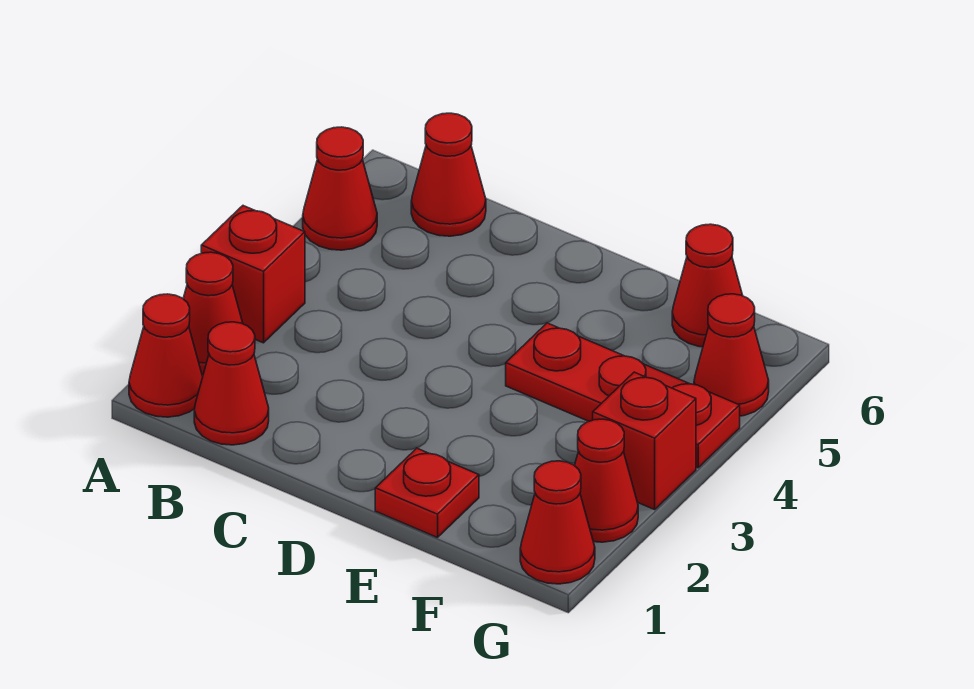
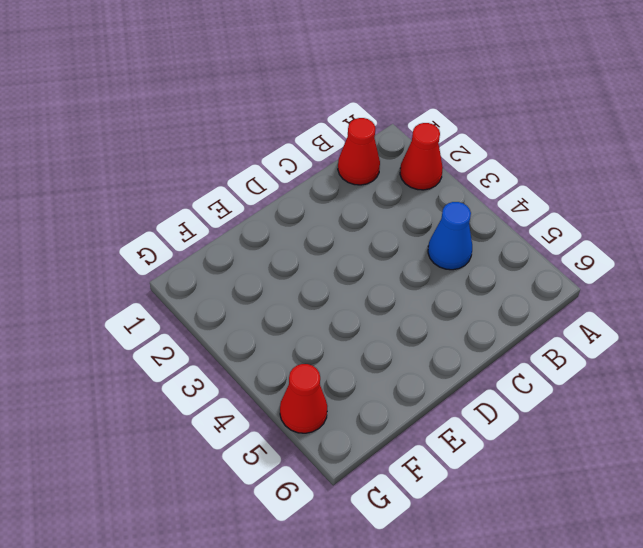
blue 1x1 cone [428,202,472,270] -> none
none -> red 1x1 cone [129,294,203,417]
none -> red 1x1 brick [201,206,305,343]
none -> red 1x1 cone [303,127,377,250]

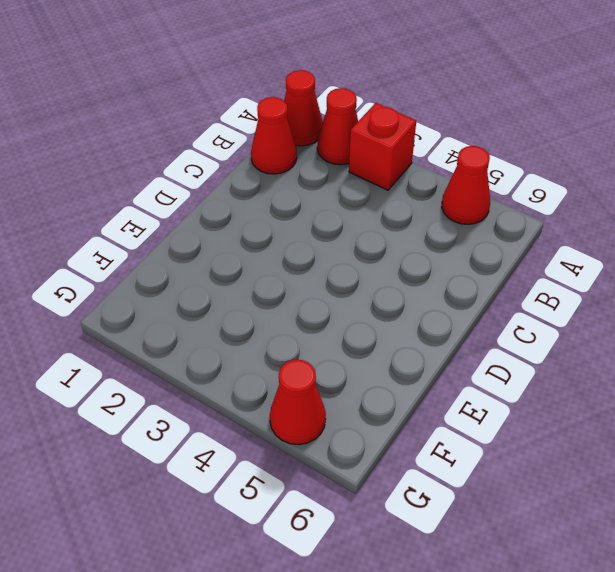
none -> red 1x1 cone [411,113,486,236]
none -> red 1x1 plate [375,448,479,538]
none -> red 1x3 plate [506,323,740,468]

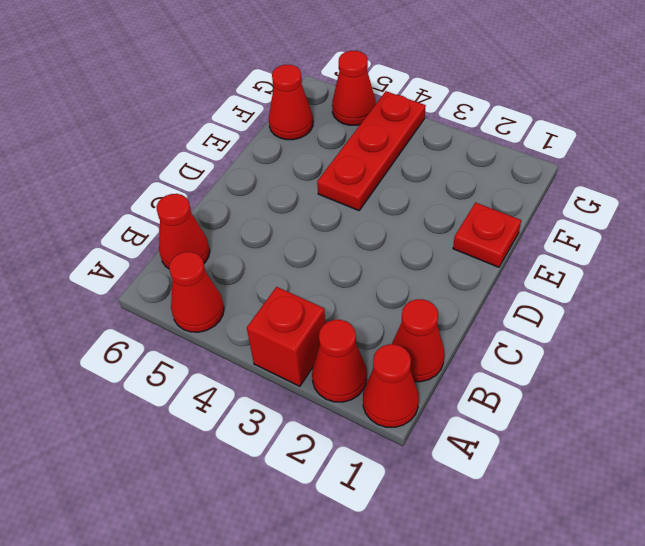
none -> red 1x1 cone [520,461,595,584]
none -> red 1x1 cone [575,419,638,542]
none -> red 1x1 brick [593,372,696,510]

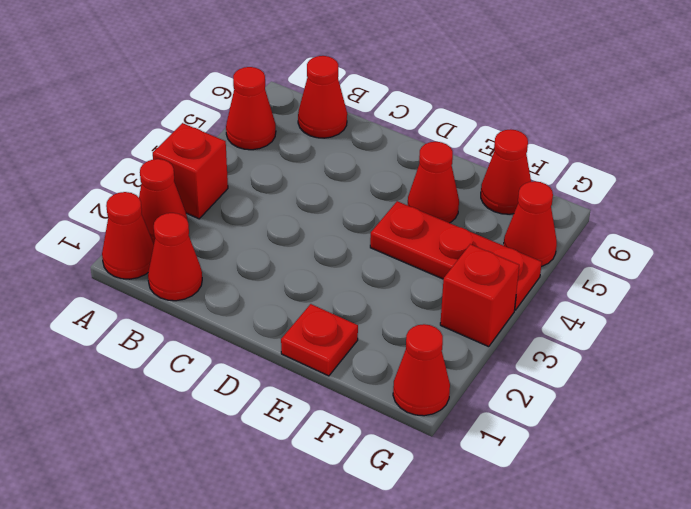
red 1x1 cone [408,142,459,223] -> red 1x1 cone moved to [575,419,638,542]

